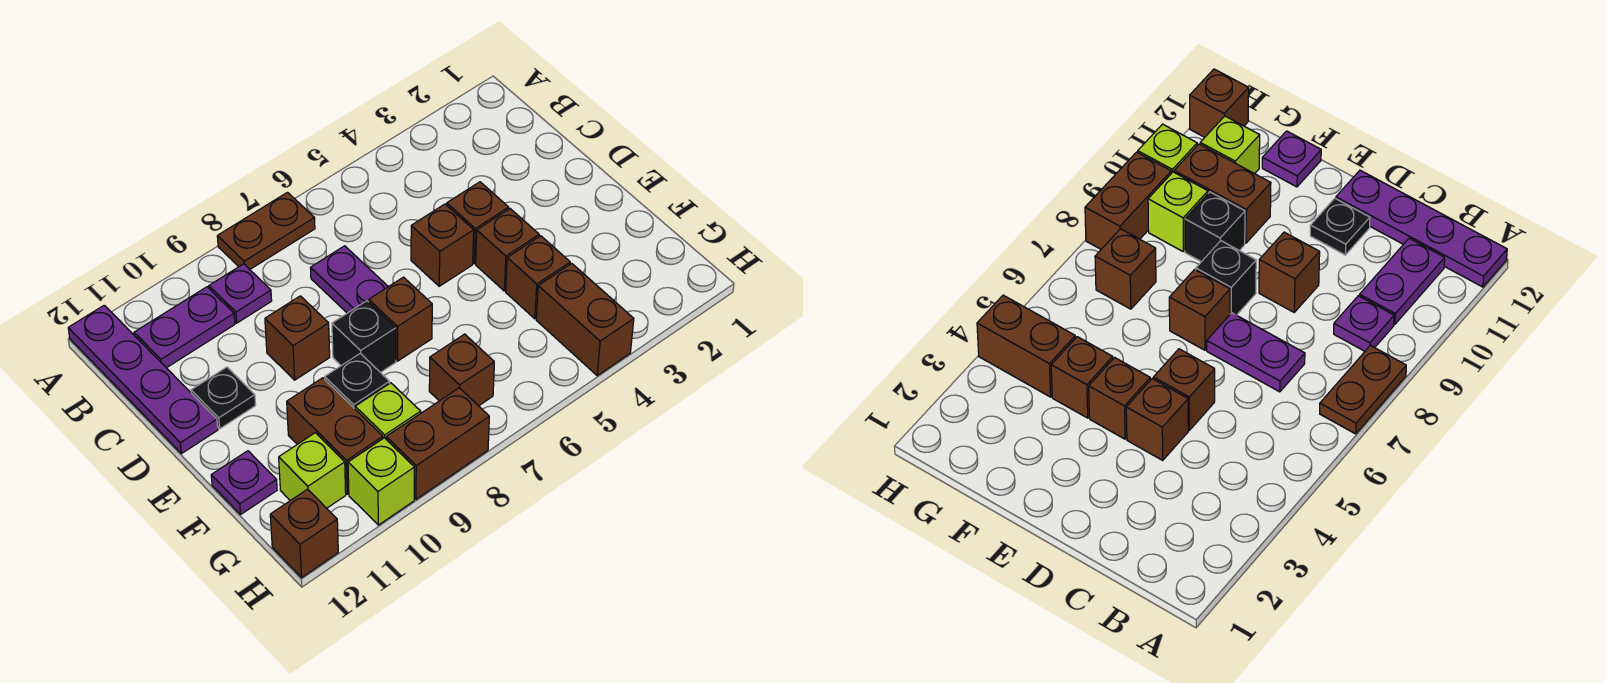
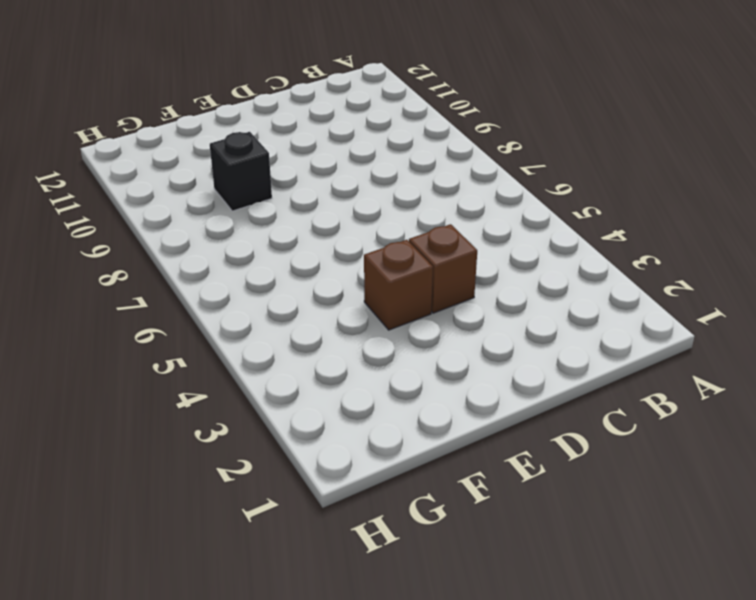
none -> brown 1x2 plate [217,192,315,269]
none -> purple 1x4 plate [68,305,218,454]
none -> purple 1x1 plate [209,264,272,323]

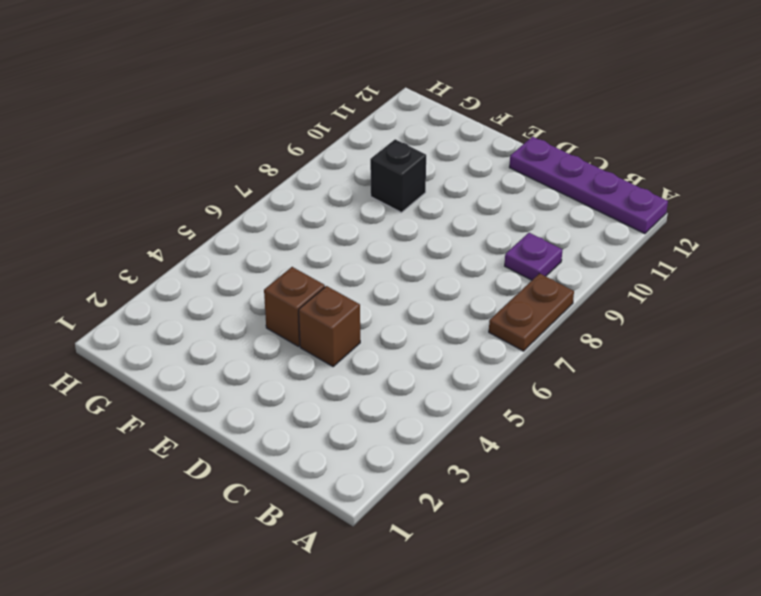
none -> purple 1x2 plate [134,287,235,368]
none -> purple 1x2 plate [311,246,388,313]
none -> brown 1x1 brick [411,204,474,286]

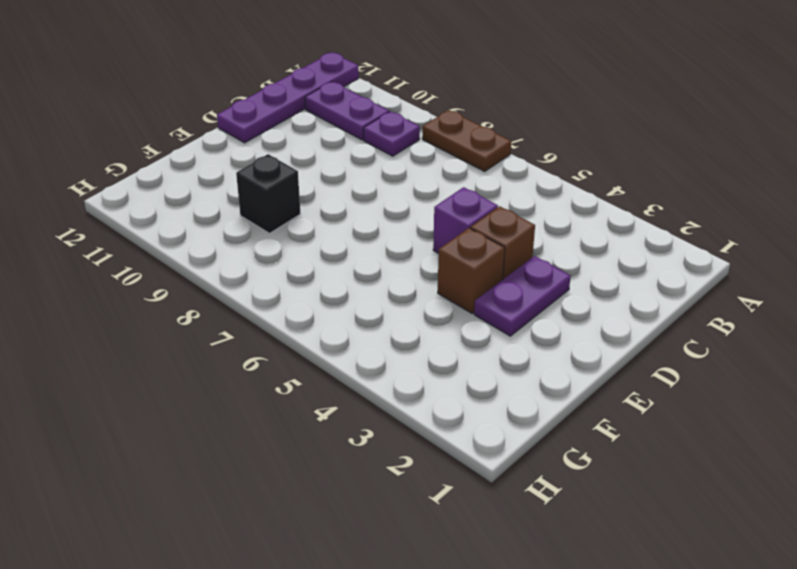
purple 1x2 plate [474,256,571,336] -> purple 1x2 plate moved to [311,246,388,313]
purple 1x1 brick [433,187,498,253] -> brown 1x1 brick [411,204,474,286]
none -> brown 1x1 brick [265,296,330,380]
none -> black 1x1 plate [191,367,256,429]
none -> brown 1x1 brick [369,277,432,361]

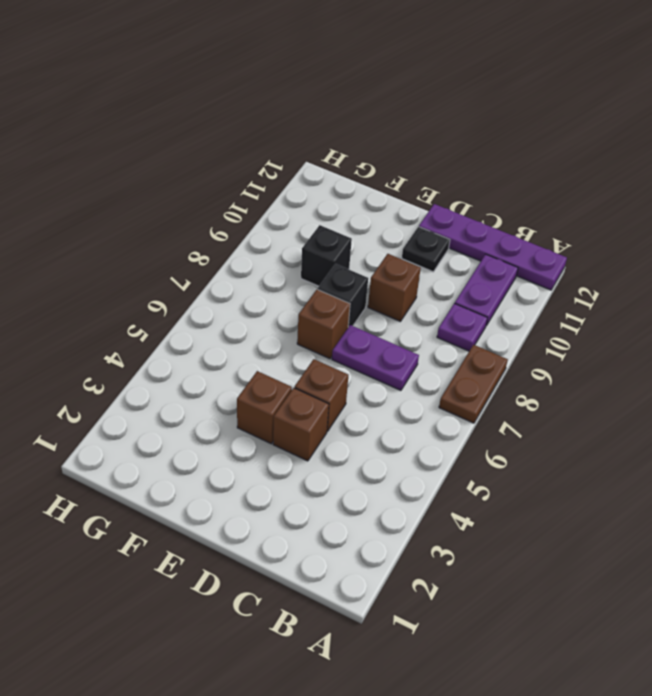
none -> brown 1x1 brick [506,236,570,319]
none -> brown 1x2 brick [287,378,383,494]
none -> purple 1x1 plate [211,451,277,514]

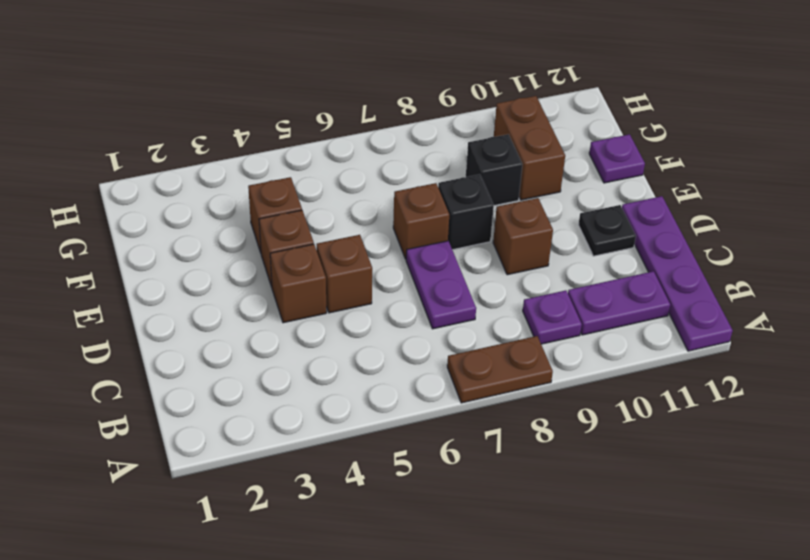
none -> brown 1x2 brick [536,264,634,376]
none -> brown 1x1 brick [429,334,494,406]
none -> lime 1x1 brick [355,383,421,439]

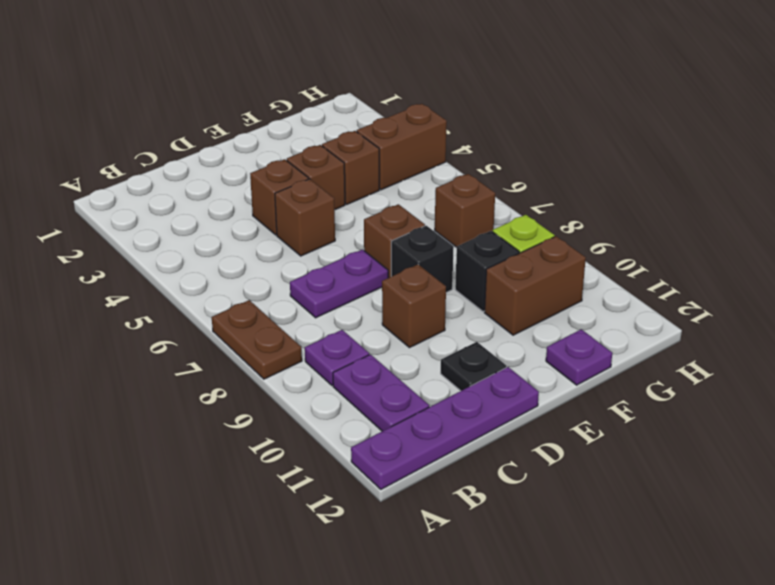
none -> lime 1x1 brick [279,433,346,508]
none -> brown 1x2 brick [386,388,489,499]
none -> lime 1x1 brick [348,438,414,525]

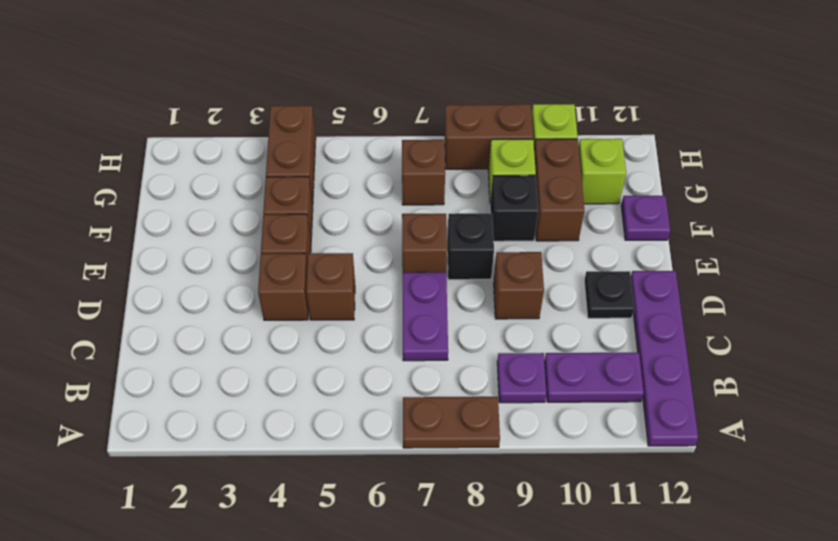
none -> brown 1x1 brick [270,489,338,577]

